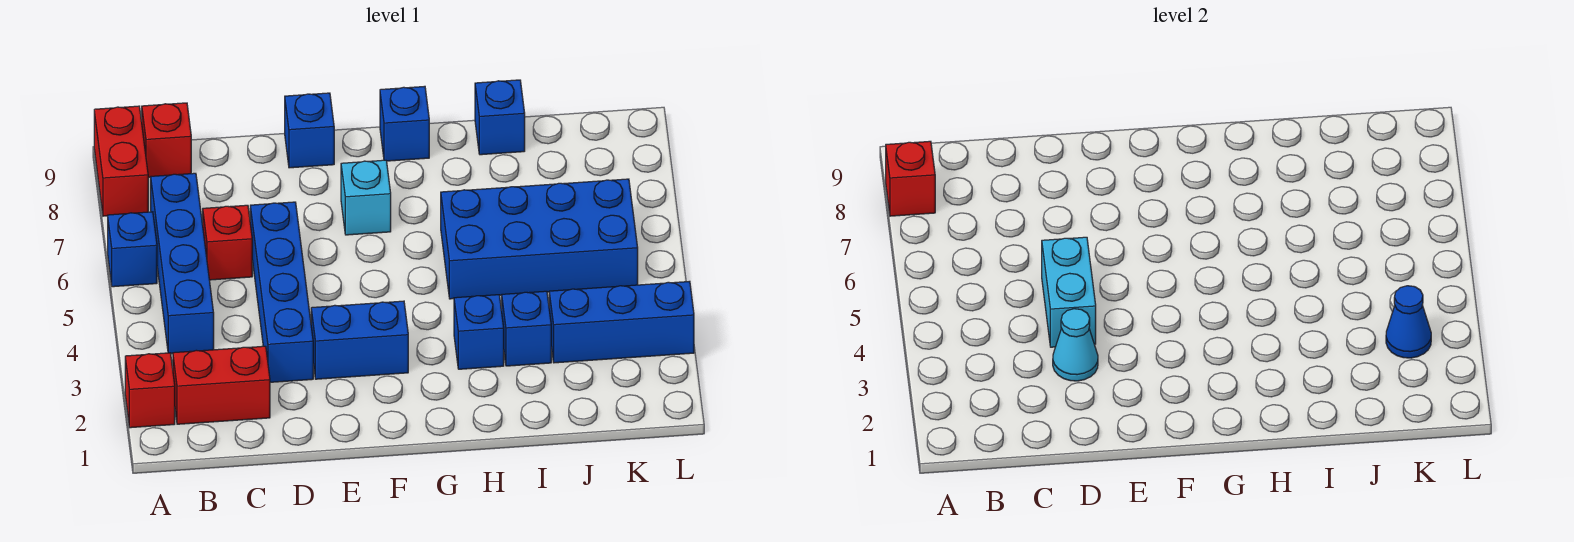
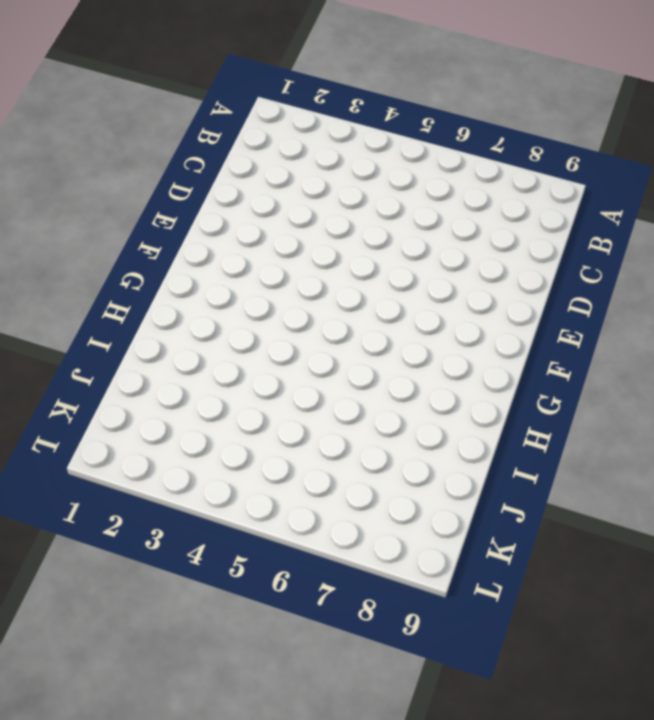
none -> red 1x1 brick [125,353,175,428]
none -> blue 1x1 brick [108,212,157,287]
none -> red 1x2 brick [94,106,148,216]

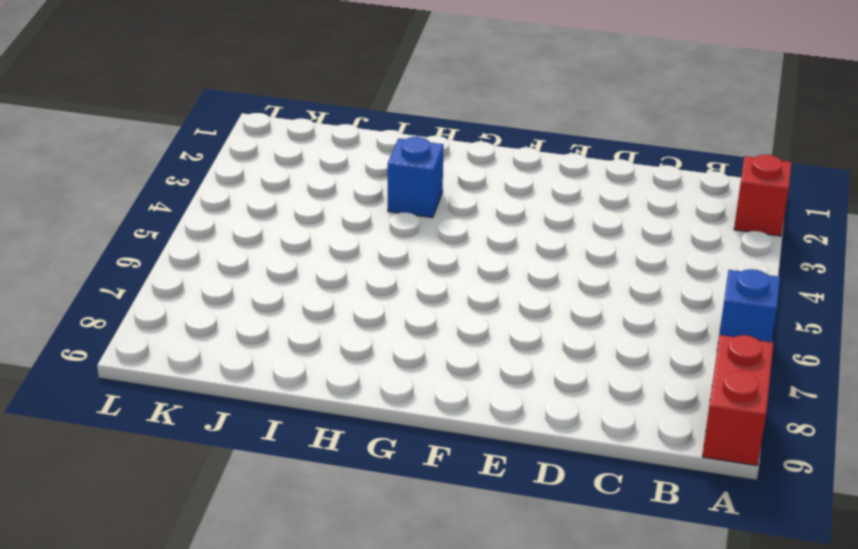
none -> red 1x2 brick [173,346,270,424]
none -> blue 1x4 brick [151,173,214,354]
none -> red 1x1 brick [142,103,191,178]

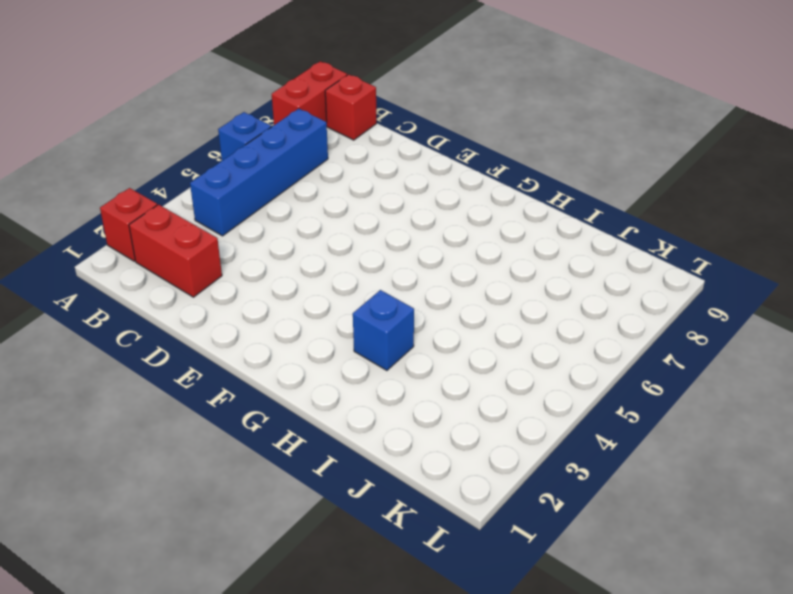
none -> red 1x1 brick [203,205,252,280]
none -> blue 1x4 brick [250,202,313,382]
none -> blue 1x2 brick [311,301,408,379]

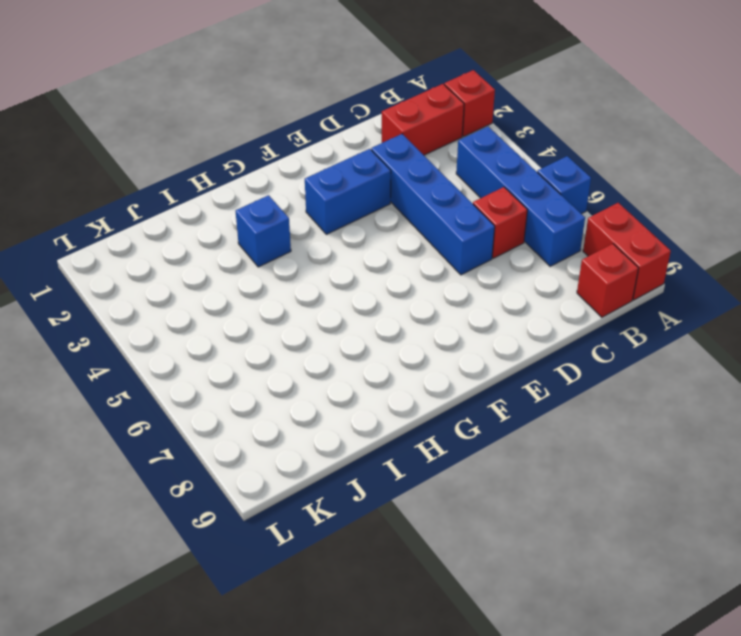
none -> blue 1x1 brick [285,93,334,168]
none -> cyan 1x1 brick [341,160,391,235]
none -> blue 1x1 brick [380,86,429,161]

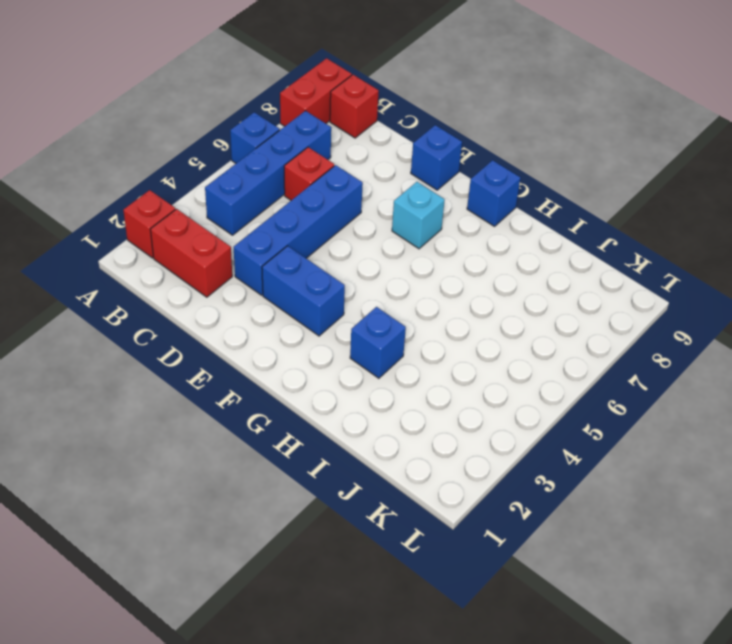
none -> blue 2x4 brick [441,179,638,299]
none -> blue 1x1 brick [502,291,551,366]
none -> blue 1x1 brick [475,80,525,155]

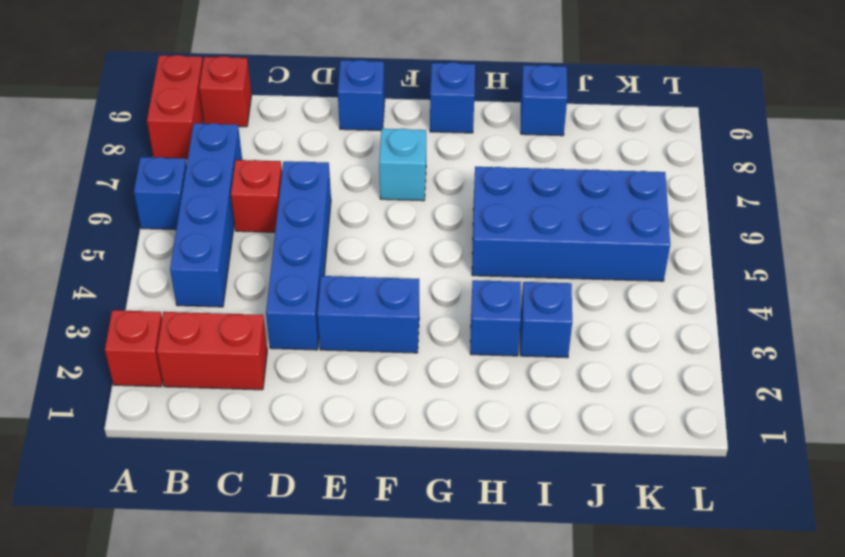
none -> blue 1x3 brick [549,281,694,363]
none -> red 1x1 brick [886,141,935,216]
none -> cyan 1x1 cone [1053,309,1098,381]

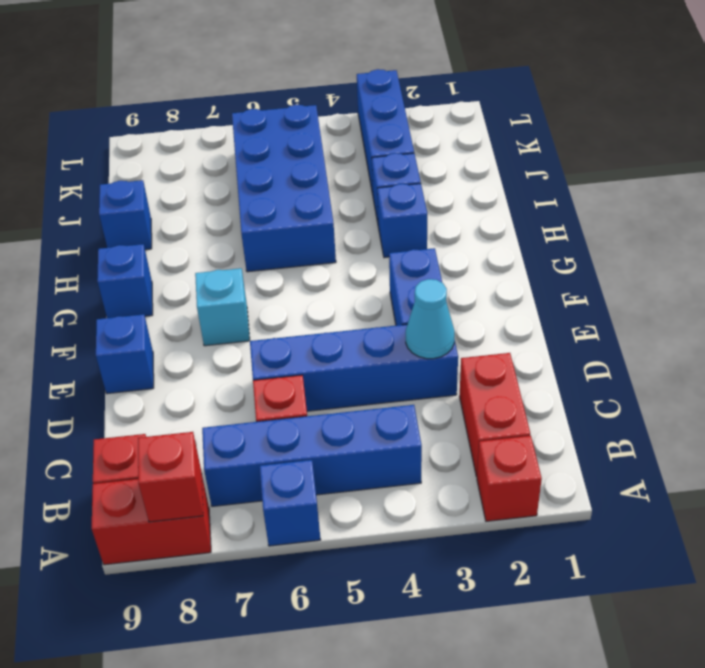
none -> cyan 1x2 brick [1042,237,1096,347]
none -> blue 1x1 cone [1386,286,1431,358]

